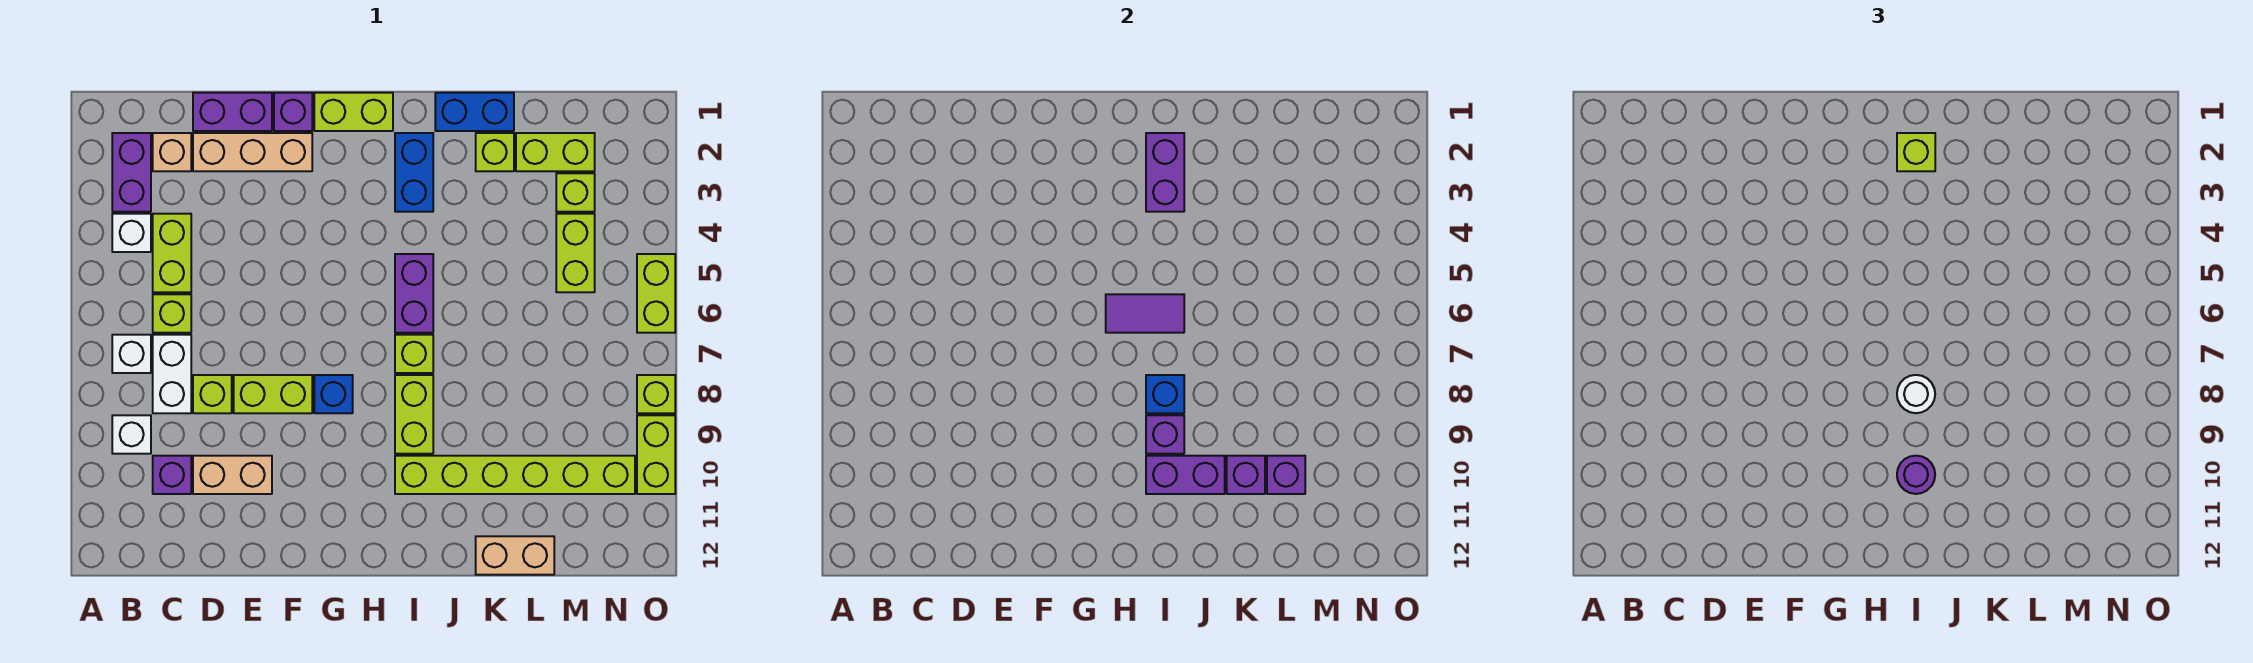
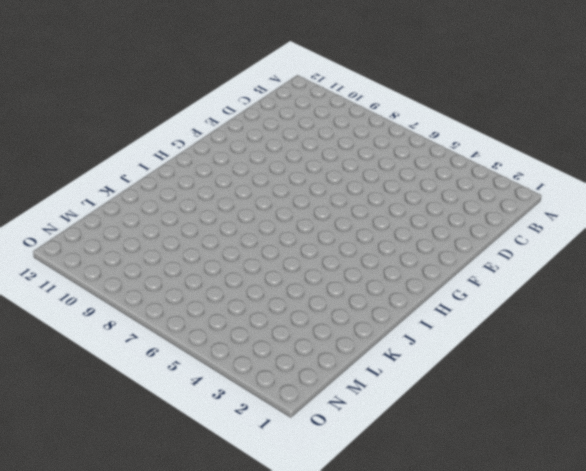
none -> purple 1x2 brick [112,133,151,212]
none -> white 1x1 brick [112,214,151,252]
none -> white 1x1 brick [112,335,151,373]
none -> white 1x1 brick [112,415,151,454]

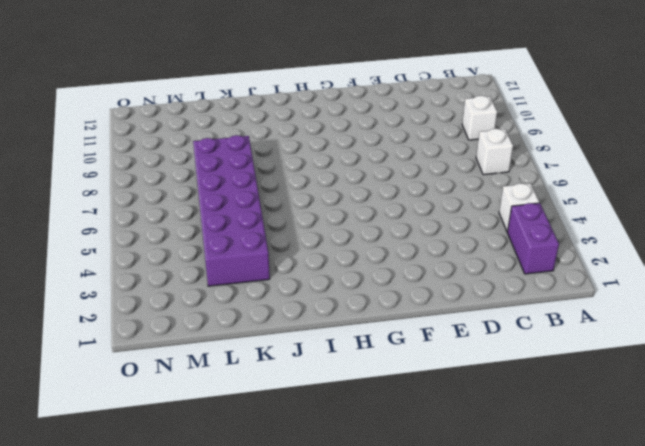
purple 2x6 brick [193,135,270,286] -> none
none -> tan 1x1 brick [153,133,191,171]
none -> lime 1x2 brick [153,214,191,292]
none -> lime 1x1 brick [153,294,191,333]
none -> white 1x2 brick [153,335,191,413]

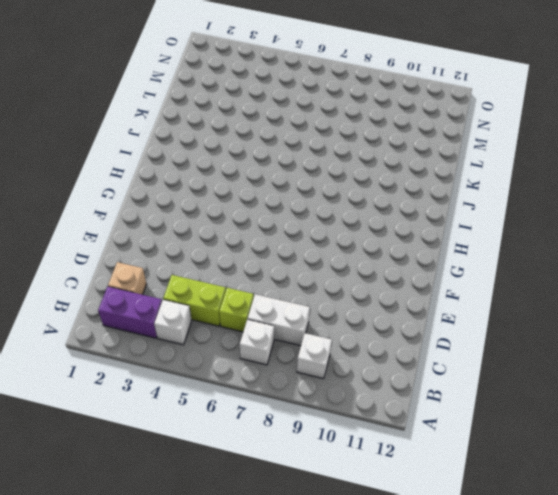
none -> purple 1x1 brick [153,456,191,494]
none -> purple 1x2 brick [193,93,272,131]
none -> tan 1x3 brick [193,133,312,171]
none -> lime 1x1 brick [193,375,232,413]

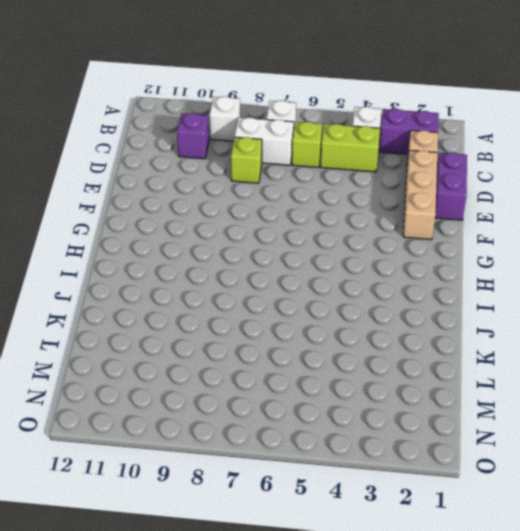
none -> tan 1x2 brick [193,456,272,494]
none -> lime 1x2 brick [234,375,312,413]
none -> purple 1x1 brick [274,93,312,131]
none -> lime 1x2 brick [314,93,393,131]

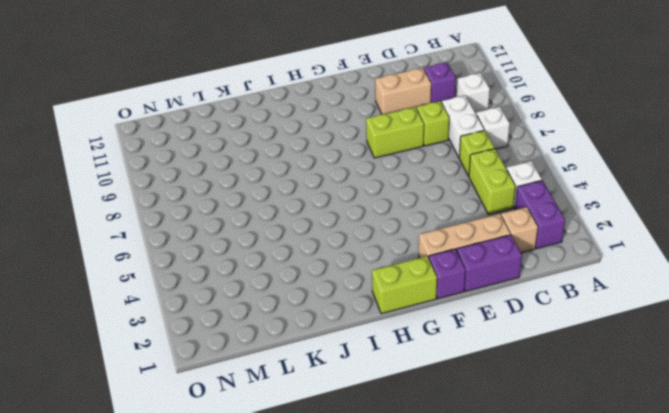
none -> blue 1x1 brick [314,375,353,413]
none -> blue 1x2 brick [395,133,433,212]
none -> purple 1x2 brick [395,254,433,333]
none -> lime 1x1 brick [395,335,433,373]

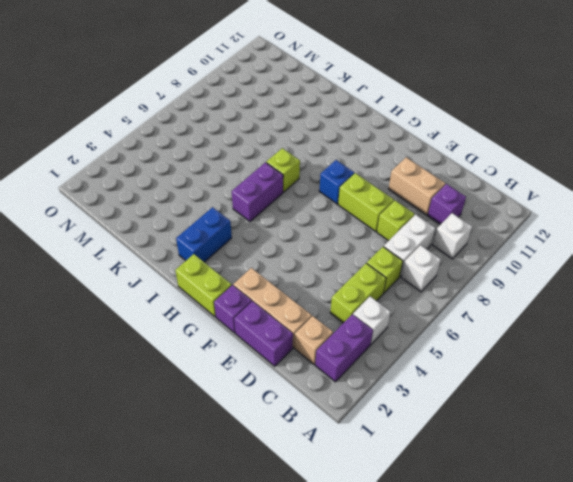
none -> lime 1x2 brick [395,375,433,454]
none -> lime 1x6 brick [395,456,635,494]
none -> blue 1x2 brick [435,93,514,131]
none -> lime 1x1 brick [476,133,514,171]

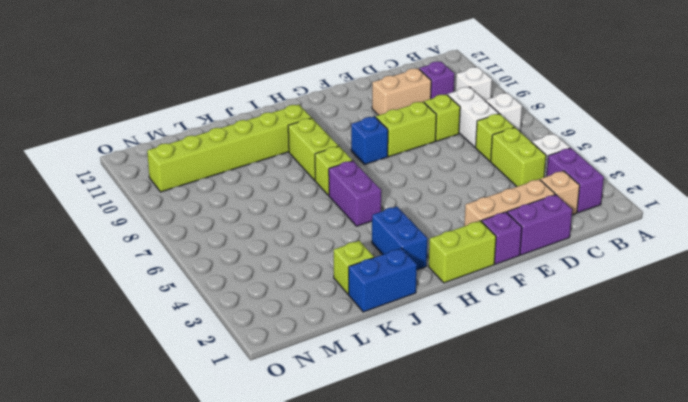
none -> tan 1x2 brick [476,536,554,575]
none -> lime 1x2 brick [516,133,595,171]
none -> lime 1x1 brick [556,173,595,212]
none -> lime 1x2 brick [556,214,595,292]

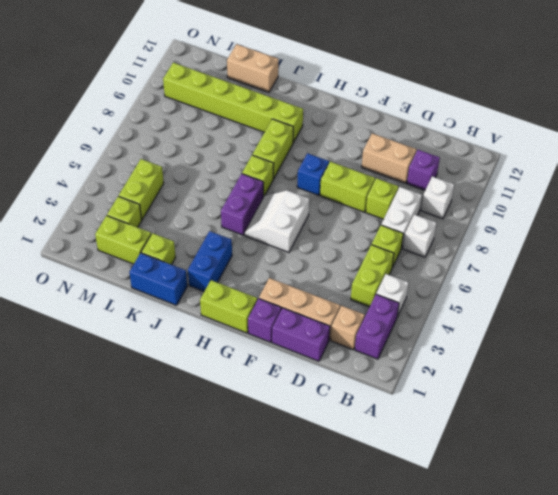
white 2x2 slope [244,190,309,252] -> none
none -> lime 1x2 brick [637,254,675,333]
none -> lime 1x1 brick [637,375,675,413]
none -> lime 1x2 brick [637,415,675,494]
none -> purple 1x2 tile [1106,294,1184,333]

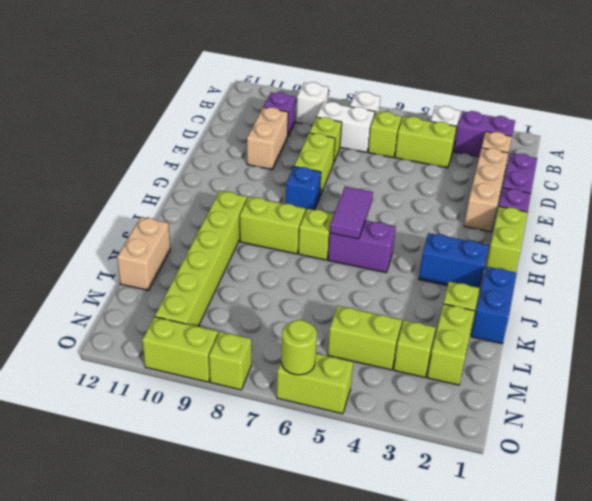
lime 1x1 round brick [281,320,317,375] -> none
none -> purple 1x2 brick [1146,133,1184,212]
none -> blue 1x1 brick [1146,375,1184,413]
none -> purple 1x1 brick [1146,415,1184,454]
none -> purple 1x2 brick [1146,456,1225,494]

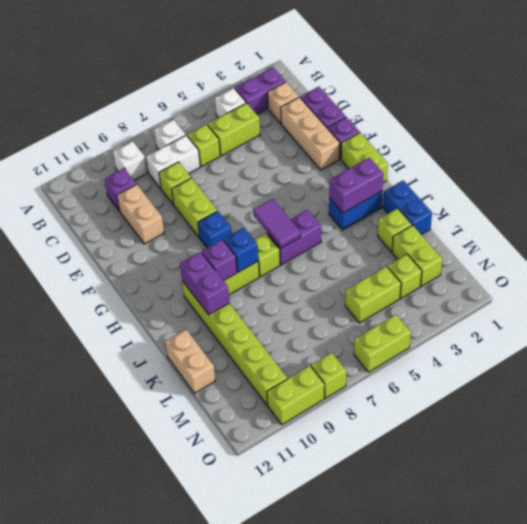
none -> purple 1x1 brick [1227,456,1265,494]
none -> purple 1x1 brick [1267,456,1305,494]
none -> lime 1x1 brick [1897,133,1935,171]
none -> white 1x1 round brick [1897,375,1935,413]

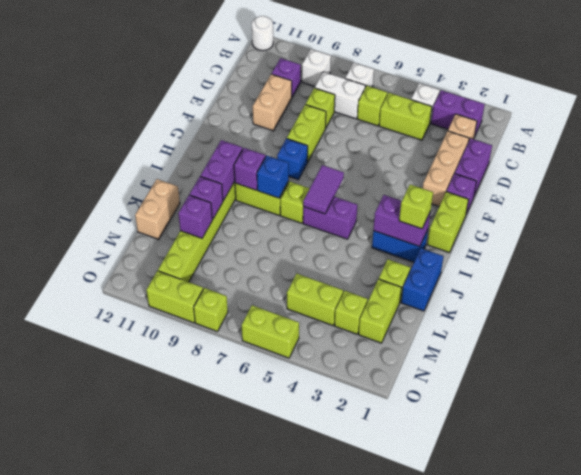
white 1x1 round brick [252,16,273,51] -> white 1x1 round brick moved to [1897,375,1935,413]
none -> purple 1x1 round brick [1897,456,1935,494]

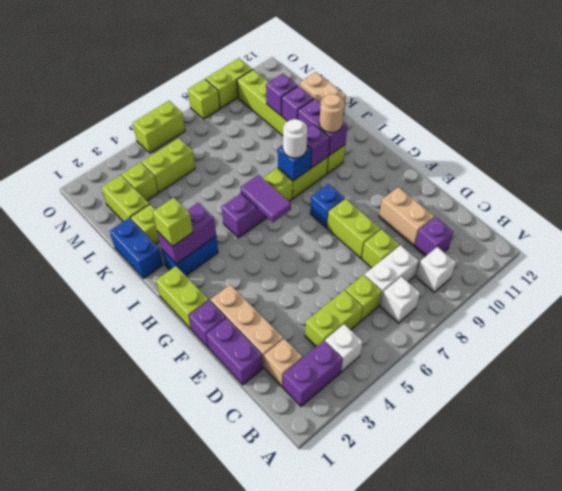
tan 1x1 round brick [319,94,345,133] -> purple 1x1 round brick [1897,456,1935,494]

